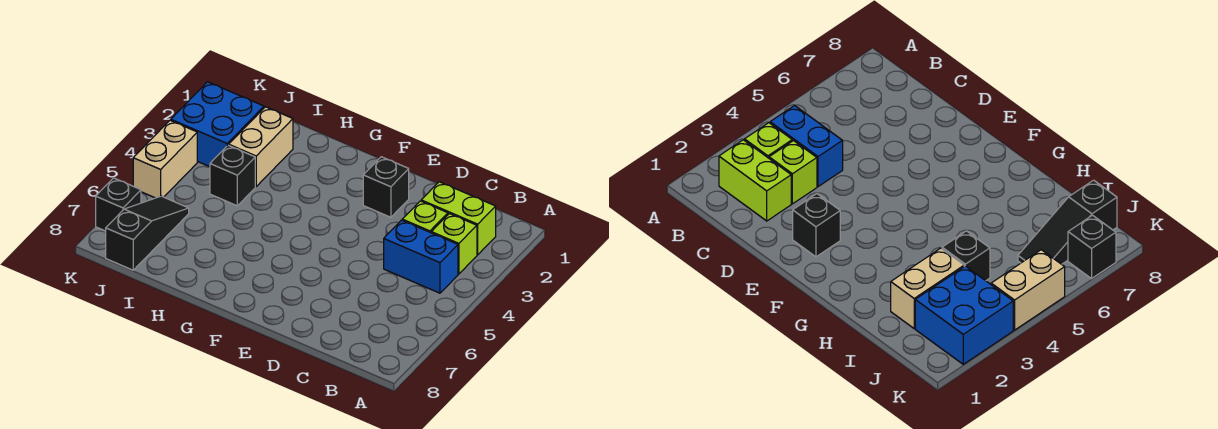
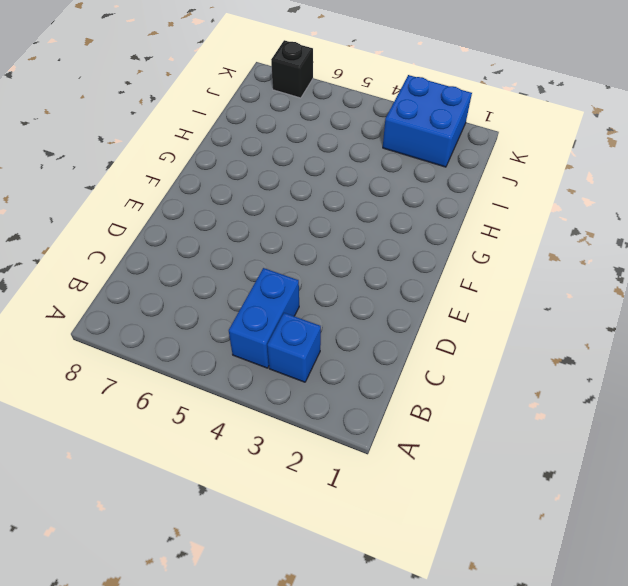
blue 1x1 brick [267,313,321,382] -> lime 1x1 brick [431,213,477,274]
none -> lime 1x2 brick [421,182,496,255]
none -> lime 1x1 brick [402,201,448,233]

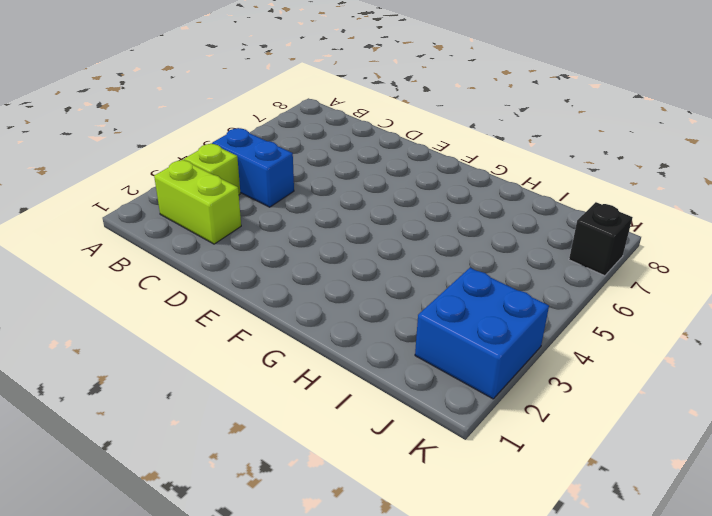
none -> lime 1x1 brick [402,201,448,233]
none -> black 1x1 brick [363,157,409,217]

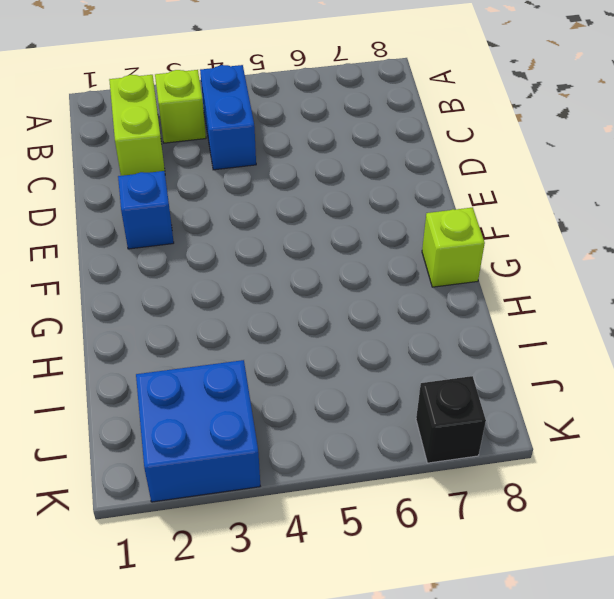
blue 1x1 brick [118,171,174,249] -> black 1x1 brick [363,157,409,217]
lime 1x1 brick [422,207,485,287] -> lime 1x1 brick moved to [402,201,448,233]
none -> tan 1x2 brick [229,107,293,186]
none -> black 1x1 brick [210,145,255,206]

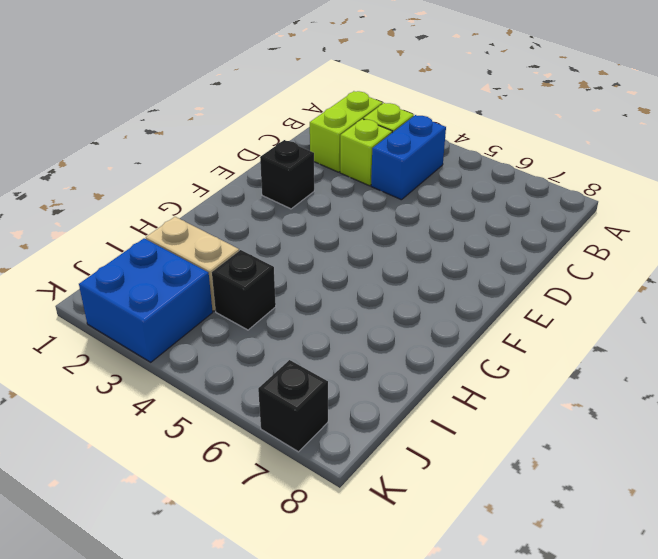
none -> black 1x3 slope [106,196,189,270]
none -> tan 1x2 brick [133,120,197,198]

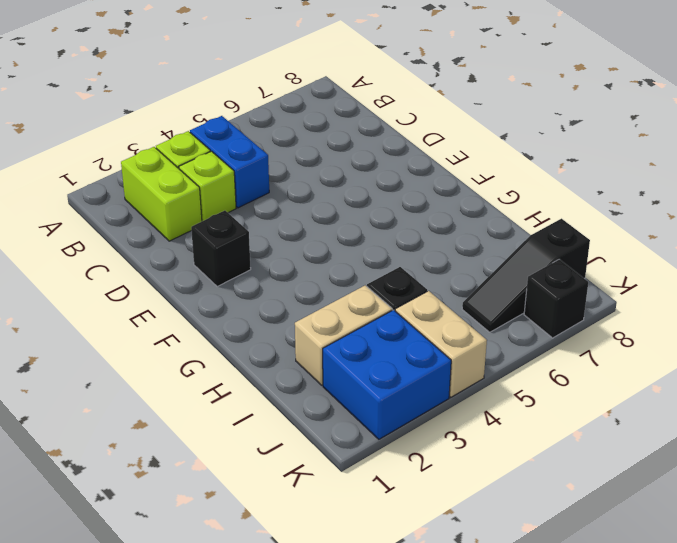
tan 1x2 brick [395,291,487,397] -> tan 1x2 brick turned to [133,120,197,198]

